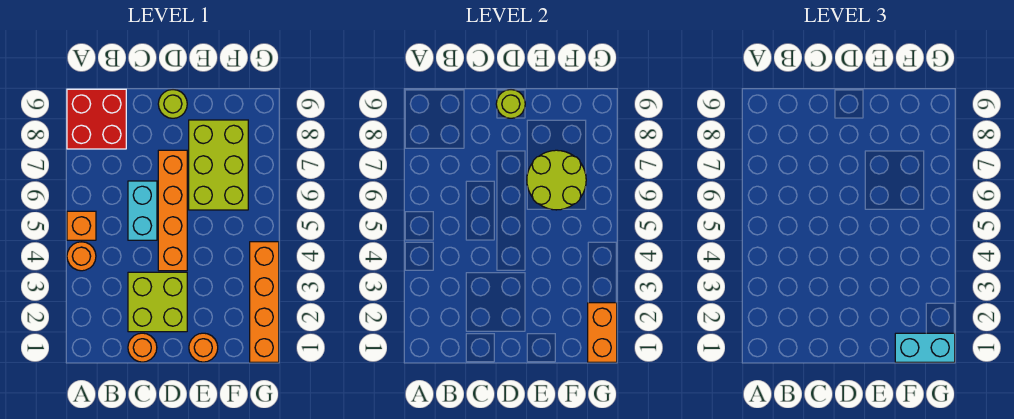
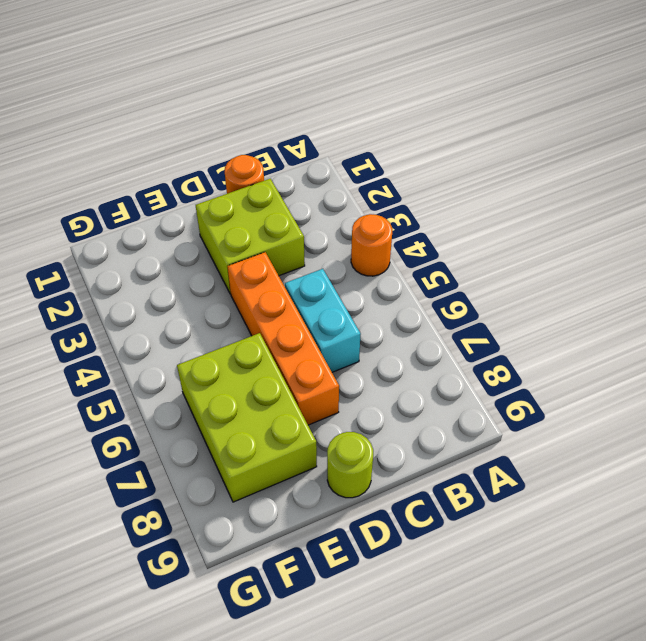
none -> orange 1x1 brick [67,211,96,240]
none -> red 2x2 brick [67,89,126,149]
none -> orange 1x1 round brick [189,333,218,362]

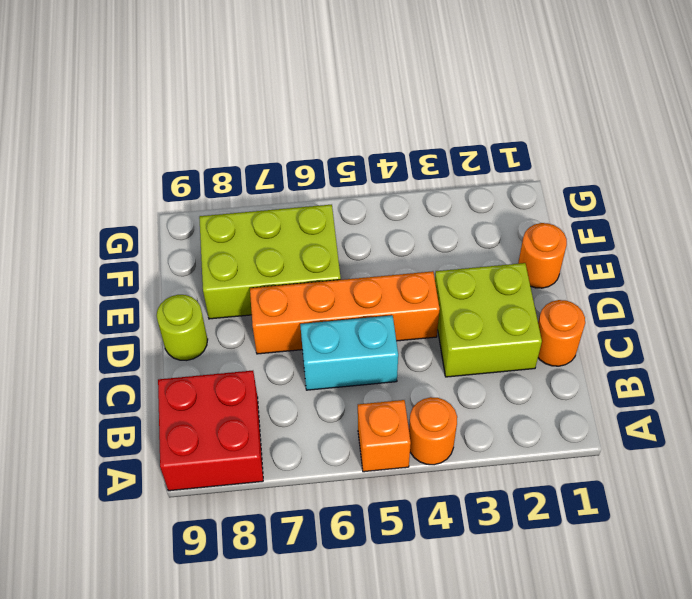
none -> orange 1x4 brick [250,242,279,362]
none -> lime 1x1 round brick [496,90,525,118]
none -> lime 2x2 round brick [527,150,586,210]

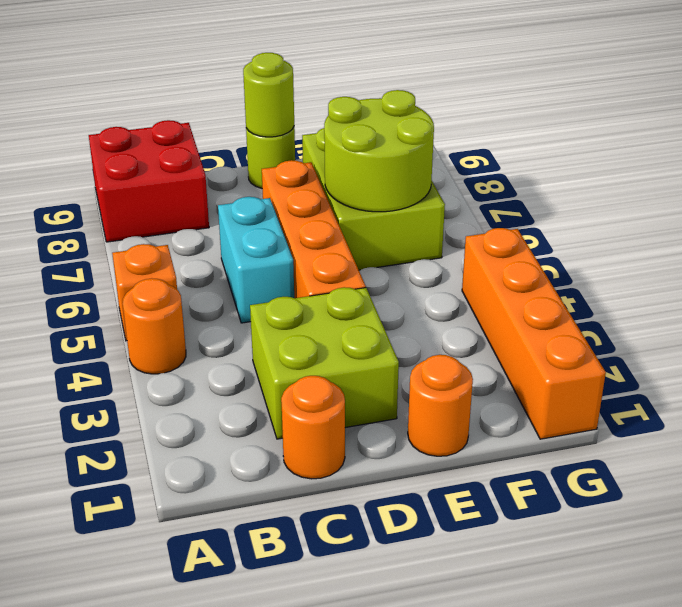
none -> orange 1x2 brick [588,303,617,362]
none -> cyan 1x2 brick [895,333,955,362]

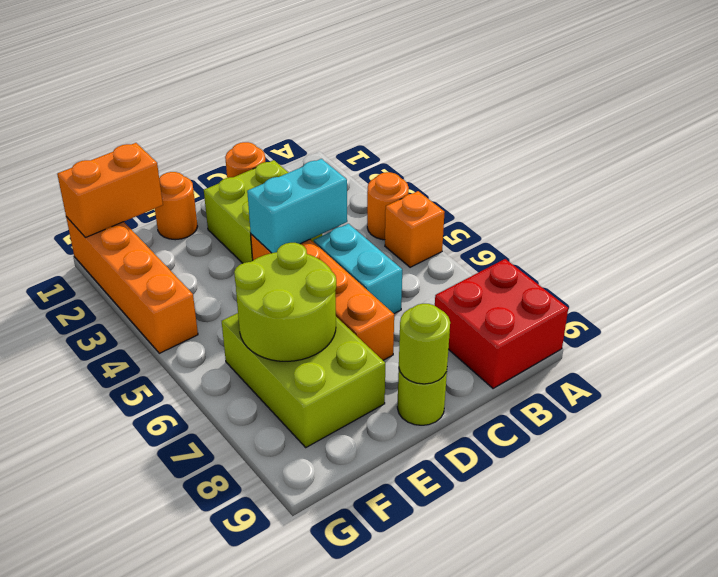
cyan 1x2 brick [247,159,347,253] -> cyan 1x2 brick moved to [895,333,955,362]
orange 1x2 brick [57,143,163,238] -> orange 1x2 brick turned to [588,303,617,362]

